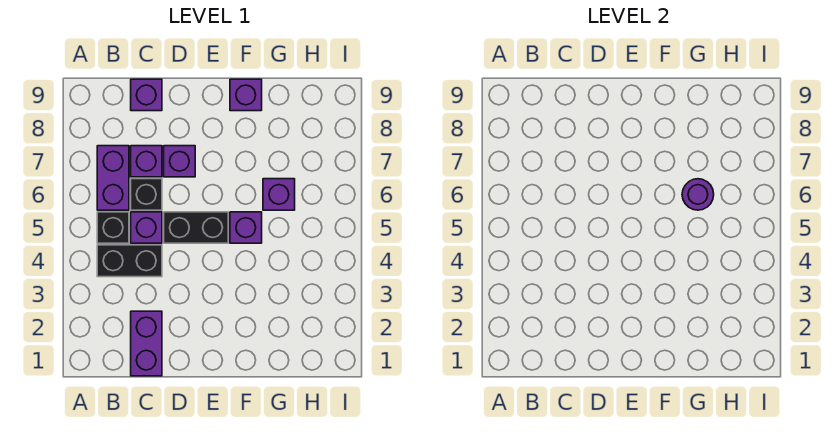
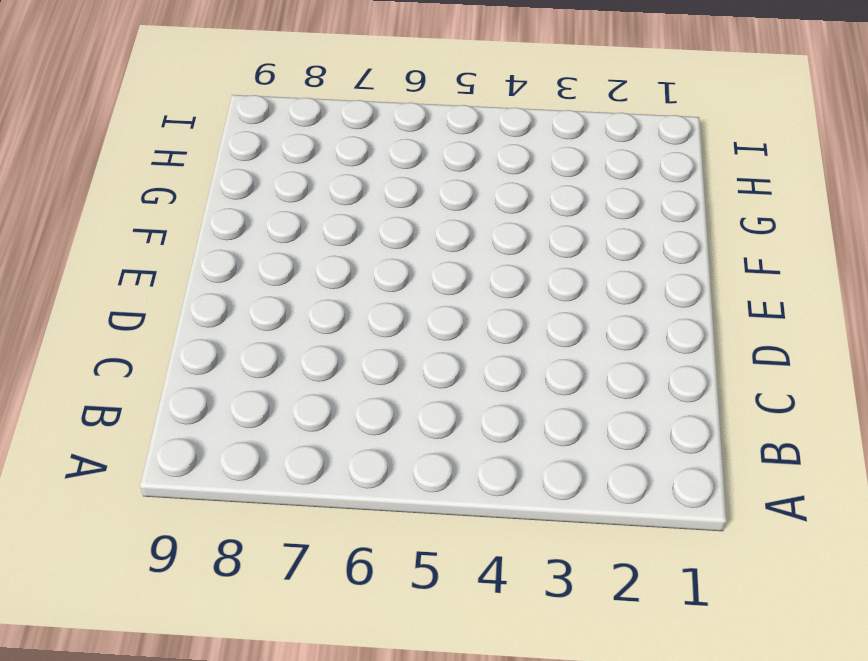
none -> black 1x2 brick [97,245,162,277]
none -> black 1x1 brick [97,212,129,243]
none -> purple 1x2 brick [97,146,129,210]

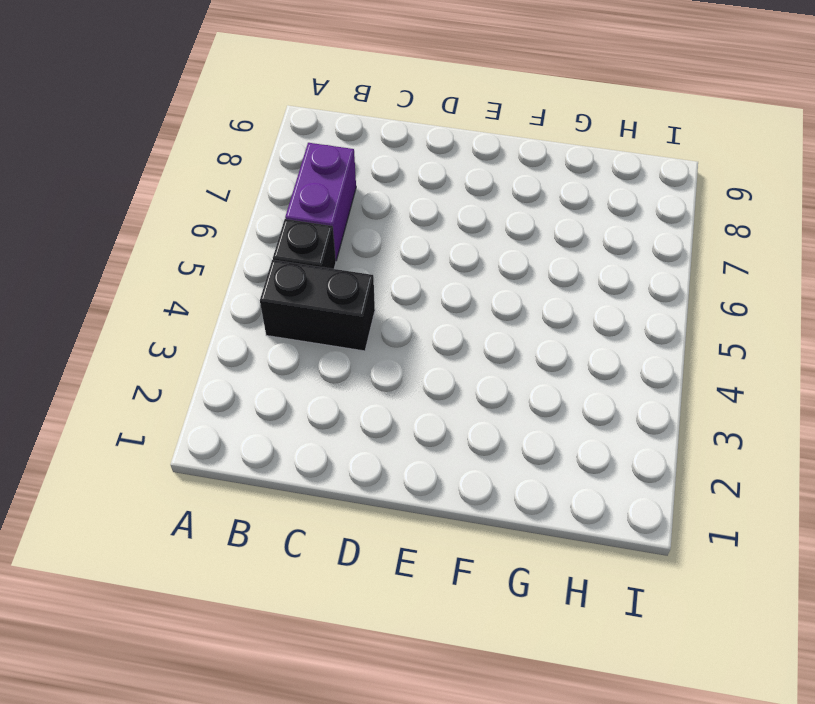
none -> purple 1x2 brick [131,311,162,376]
none -> purple 1x1 brick [131,212,162,243]
none -> black 1x1 brick [131,179,162,210]

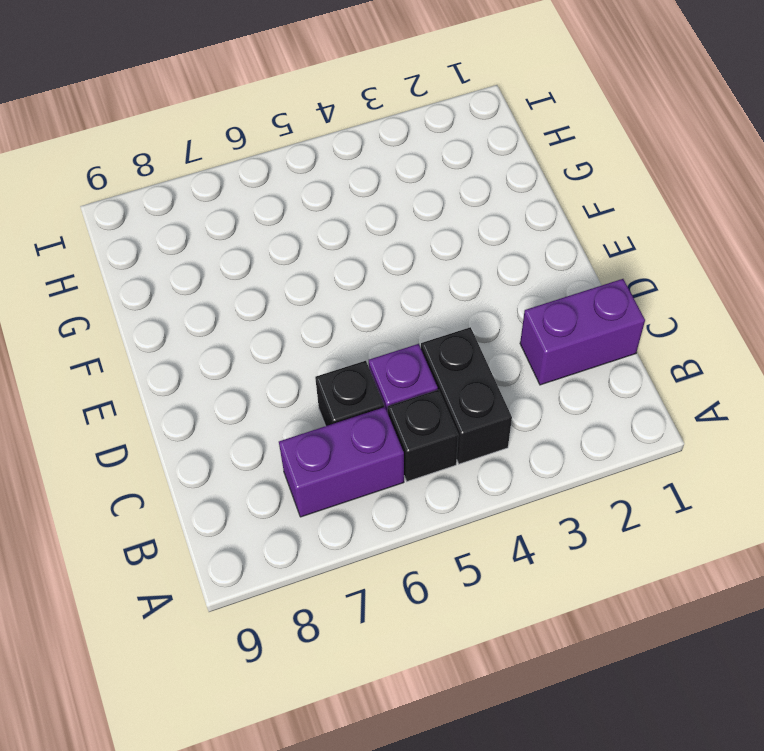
none -> purple 1x1 brick [131,146,162,177]
none -> purple 1x1 brick [131,79,162,111]
none -> black 1x2 brick [164,212,228,243]

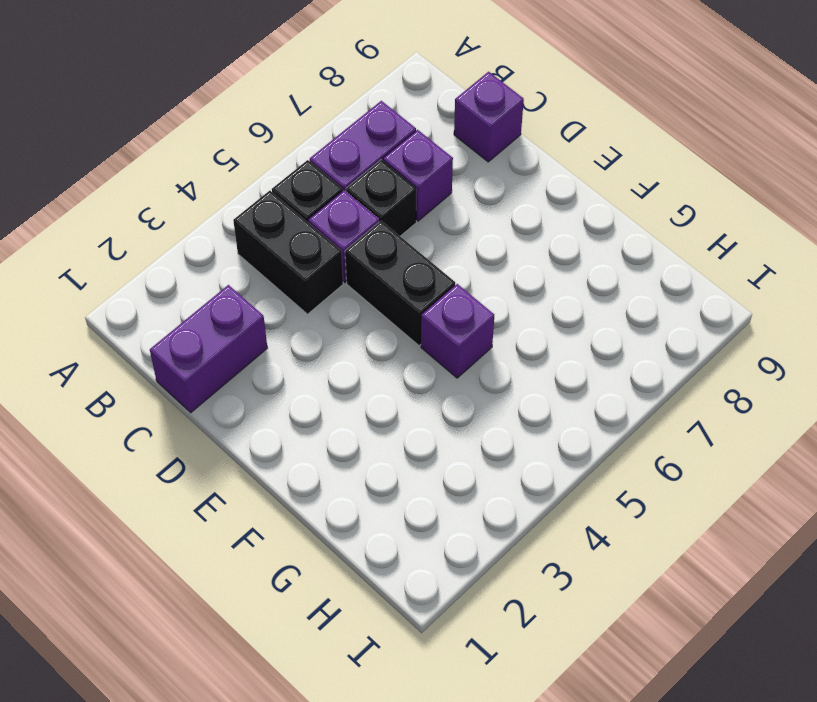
none -> purple 1x1 brick [164,146,195,177]
none -> purple 1x1 brick [230,79,262,111]
none -> purple 1x1 brick [263,179,295,210]

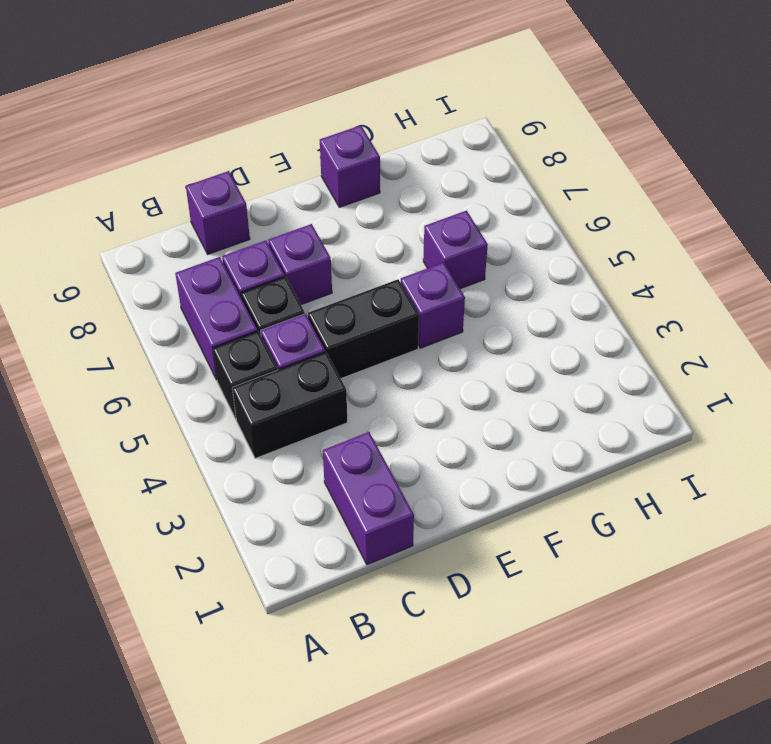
none -> purple 1x1 round brick [682,179,714,210]

